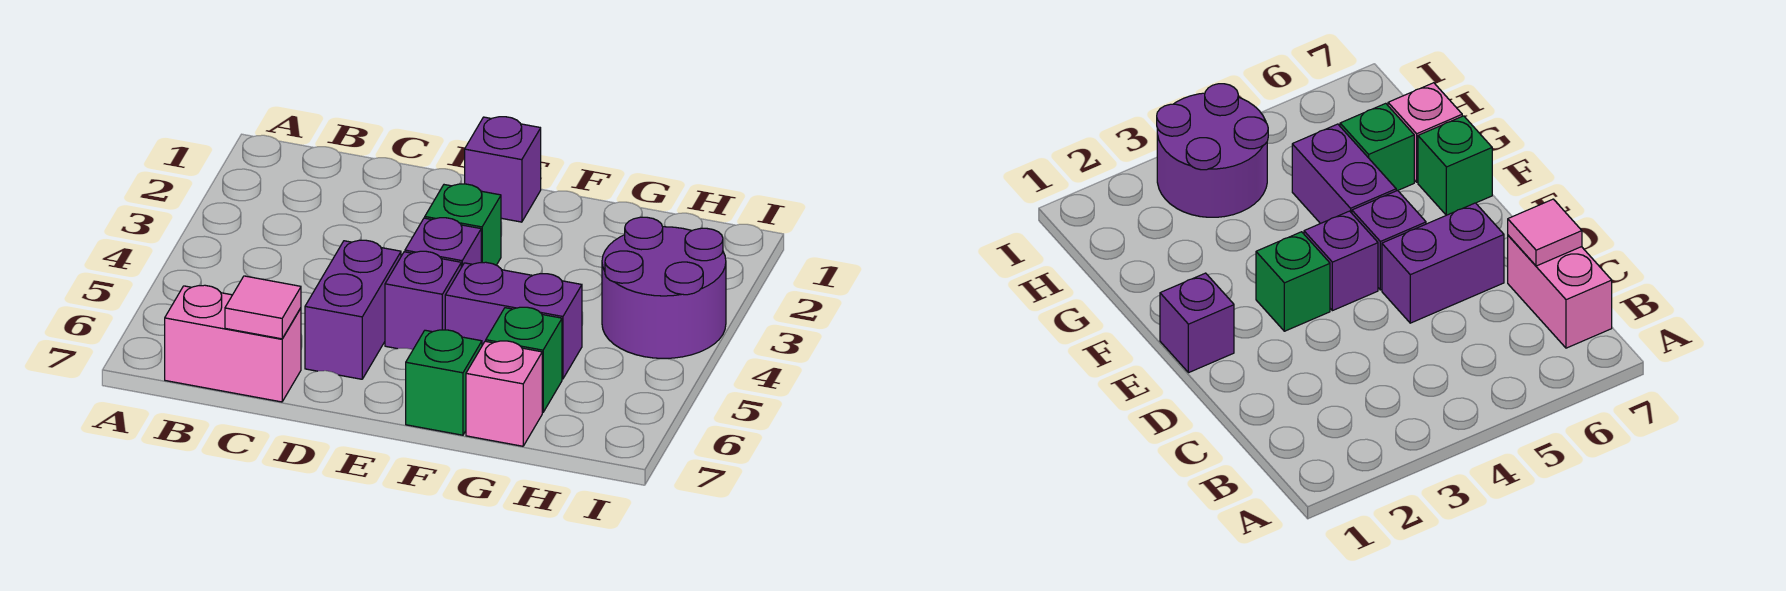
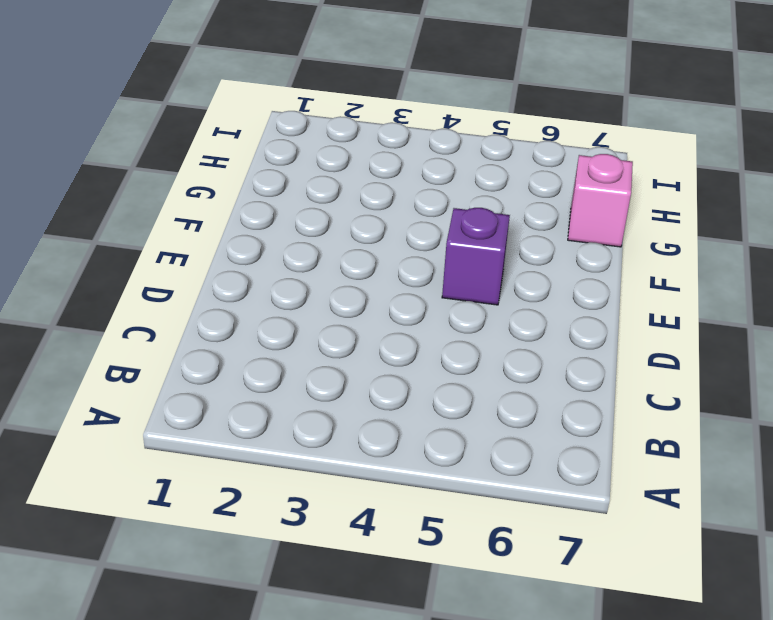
none -> pink 1x2 brick [165,285,301,402]
none -> purple 1x2 brick [305,240,401,379]
none -> purple 1x1 brick [465,117,541,222]

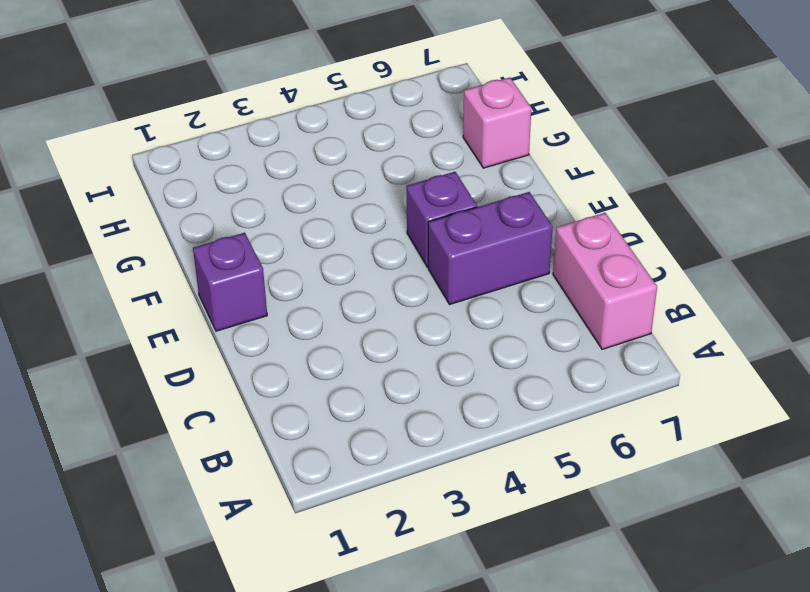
none -> green 1x1 brick [425,184,501,265]
none -> purple 1x1 brick [405,218,481,267]
none -> purple 1x2 brick [445,262,582,379]

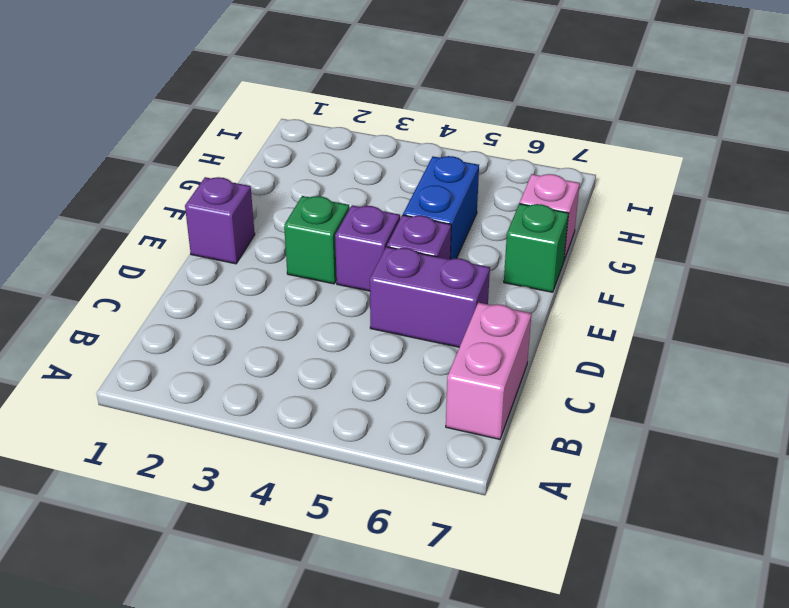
blue 1x2 brick [403,156,479,259] -> purple 1x2 brick [445,262,582,379]
none -> green 1x1 brick [486,307,562,413]
none -> purple 2x2 round brick [602,217,726,358]
none -> pink 1x1 tile [225,276,301,339]

